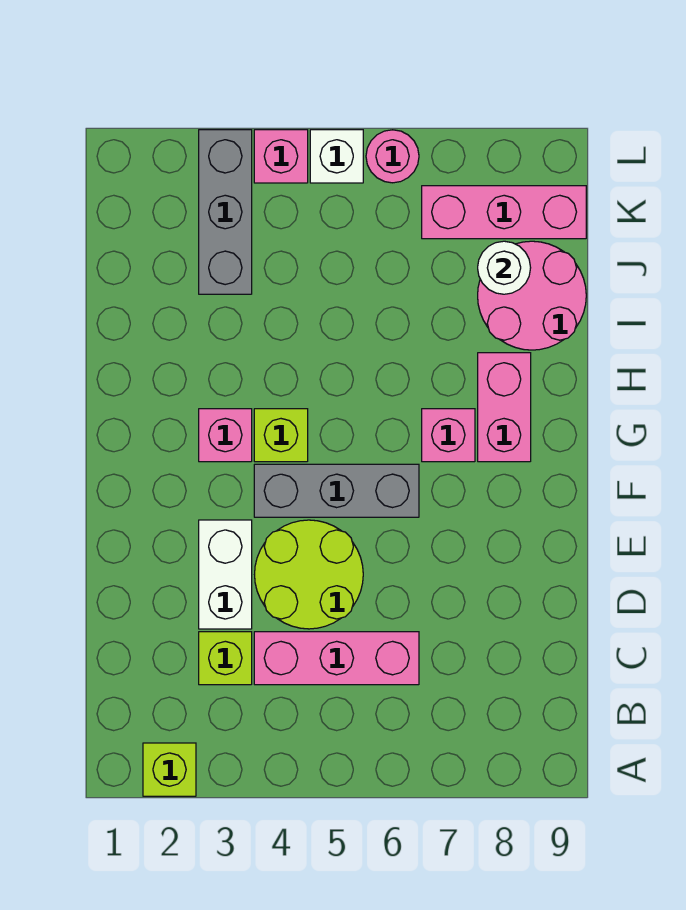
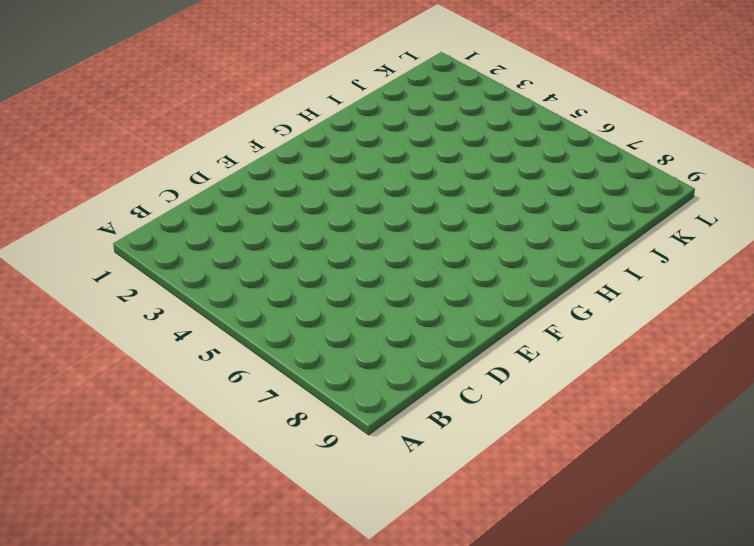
none -> lime 1x1 brick [143,743,196,796]
none -> lime 1x1 brick [199,632,252,685]
none -> pink 1x3 brick [254,632,419,685]

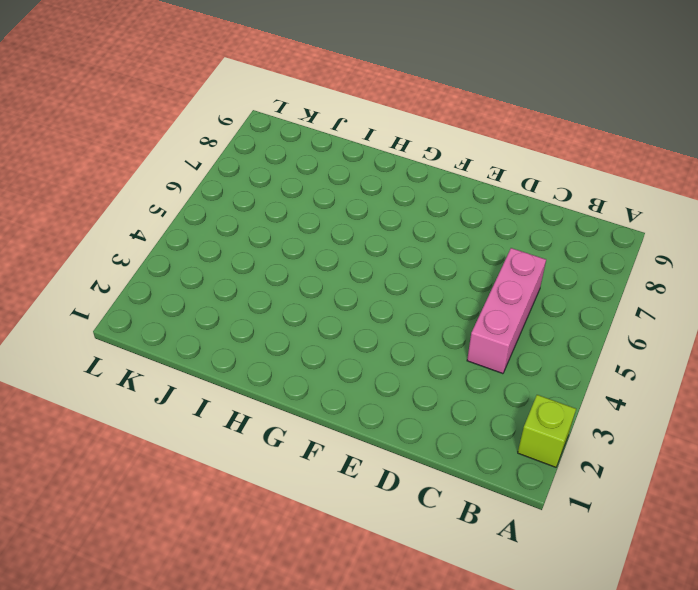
none -> lime 1x1 brick [199,632,252,685]
none -> white 1x2 brick [199,520,252,629]
none -> lime 2x2 round brick [255,520,363,629]

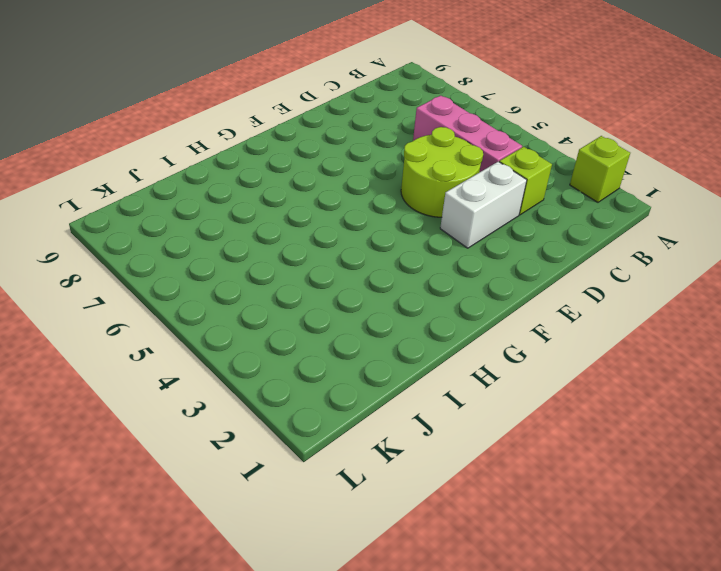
none -> grey 1x3 brick [254,464,419,517]
none -> pink 1x1 brick [199,409,252,462]
none -> lime 1x1 brick [254,409,308,462]

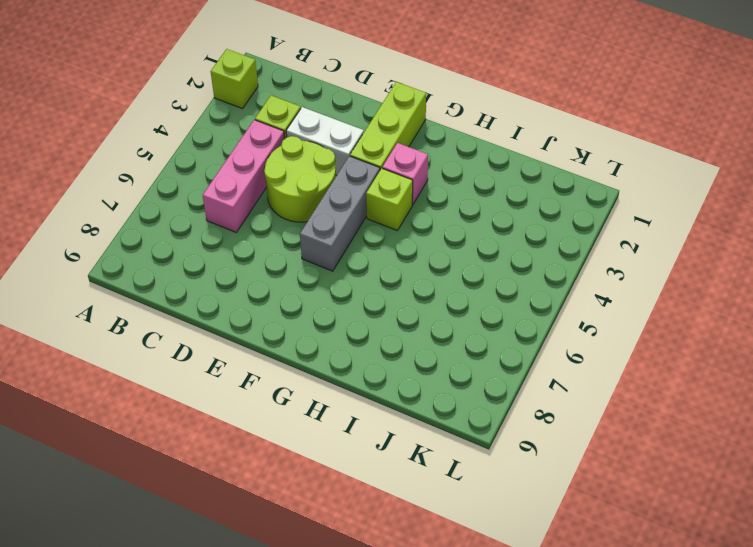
lime 1x3 brick [350,82,426,170] -> none
none -> pink 1x1 brick [422,409,475,462]
none -> pink 1x2 brick [478,353,531,462]
none -> pink 2x2 round brick [478,241,586,350]

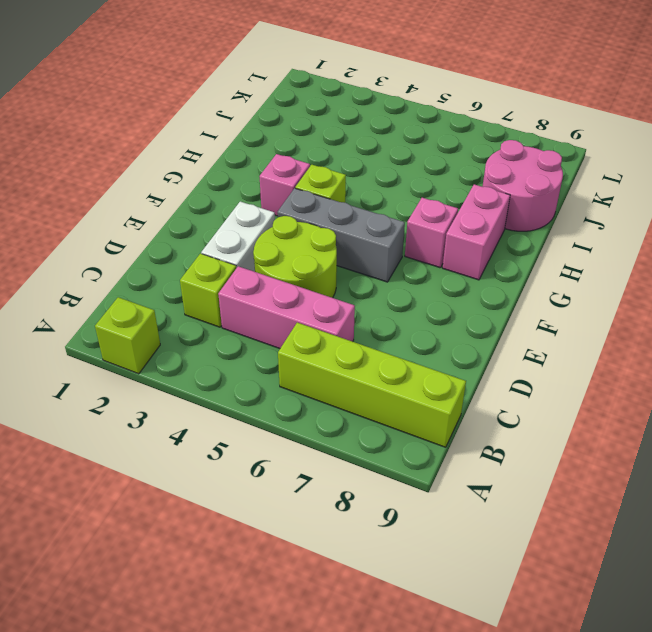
lime 1x4 brick [278,323,466,447] -> none
none -> grey 1x3 brick [199,130,252,294]
none -> pink 1x3 brick [422,186,586,239]
none -> pink 1x1 brick [254,130,308,183]

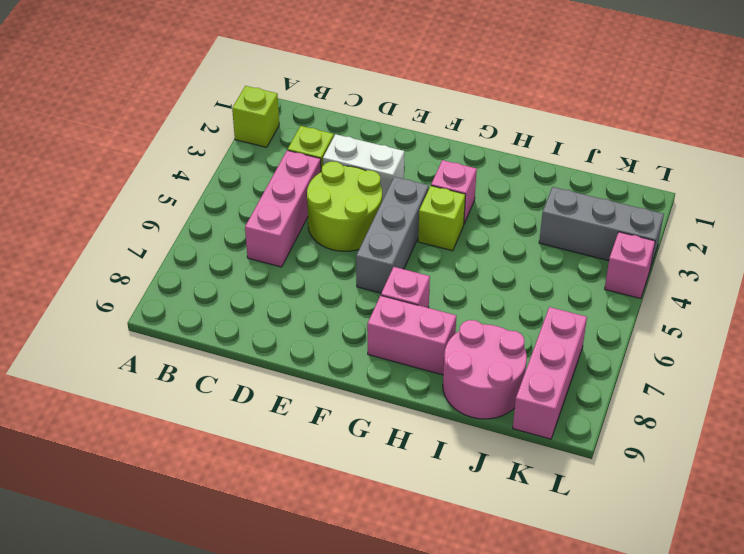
none -> white 1x1 brick [310,130,363,183]
none -> pink 1x1 round brick [366,130,419,183]
none -> white 1x1 round brick [478,241,531,294]

